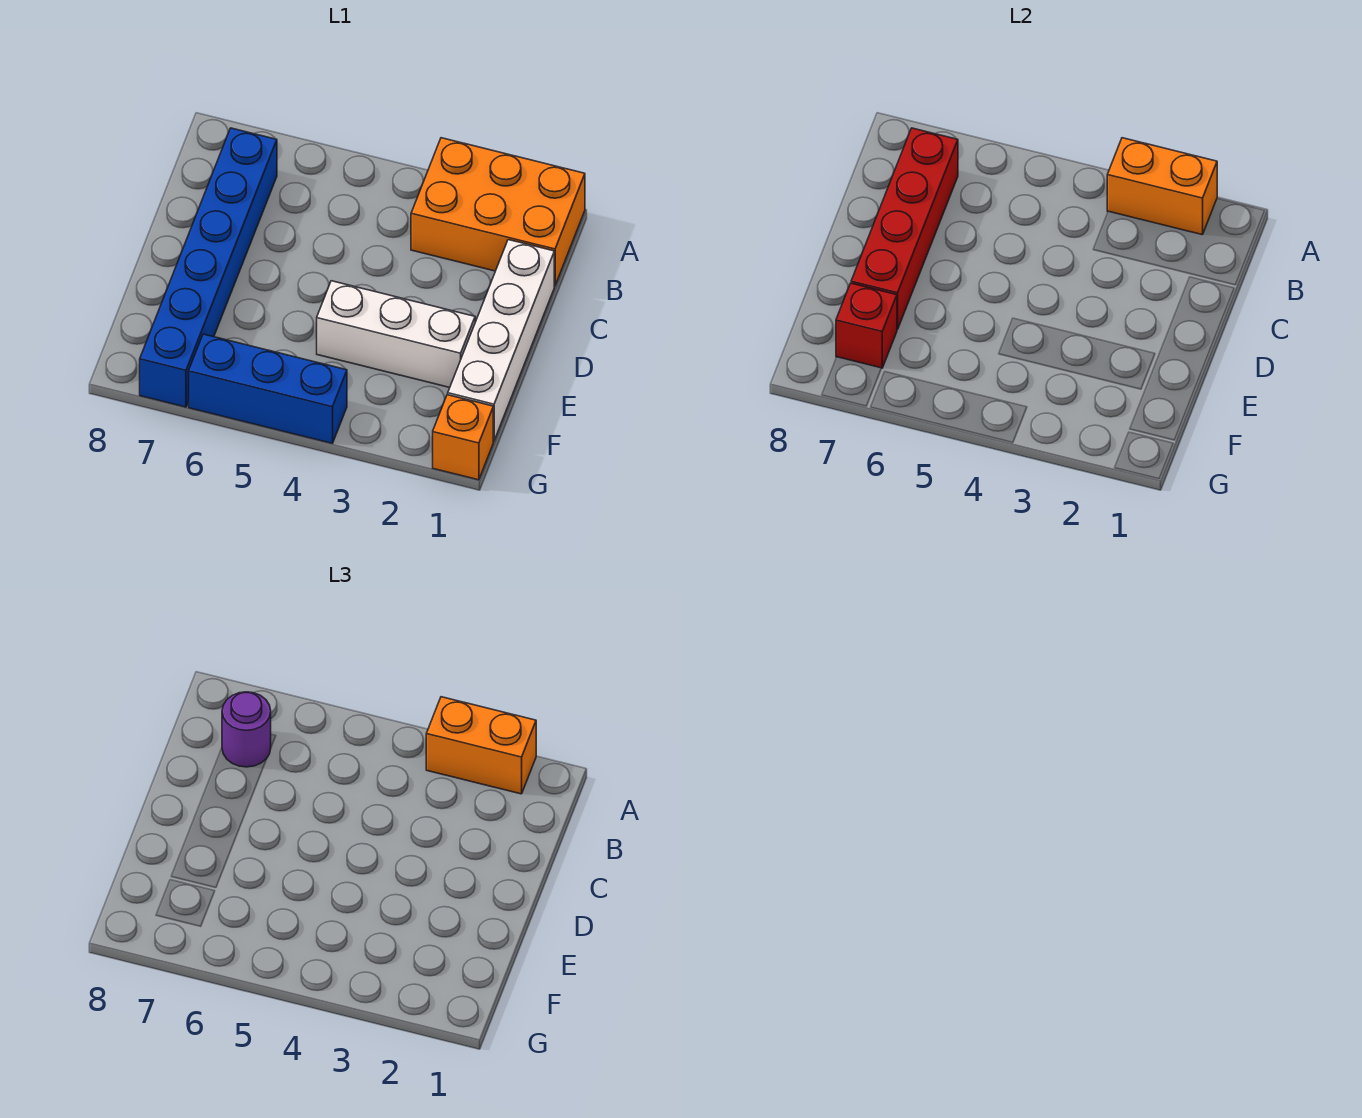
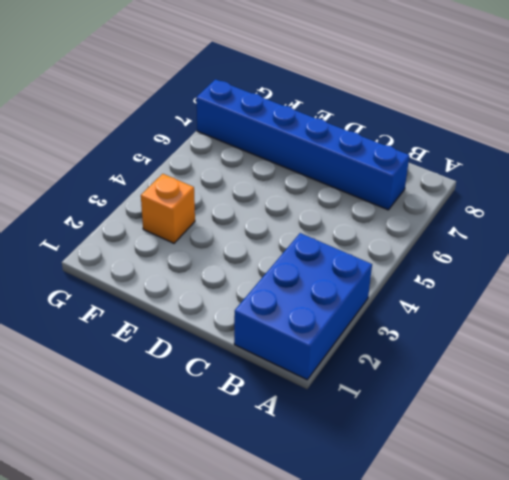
blue 2x3 brick [234,233,372,380] -> orange 2x3 brick [411,138,585,286]
orange 1x1 brick [141,174,195,243] -> orange 1x1 brick moved to [433,395,493,480]
none -> white 1x4 brick [448,240,554,441]
none -> white 1x3 brick [317,281,475,388]

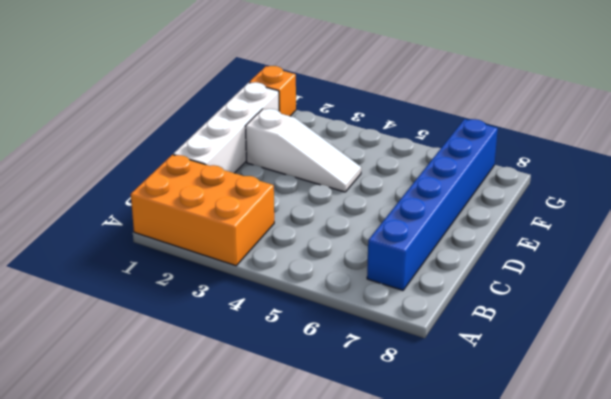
white 1x3 slope [245,109,361,192] -> white 1x3 brick [317,281,475,388]
none -> blue 1x3 brick [189,334,347,443]
none -> orange 1x2 brick [1107,138,1217,235]

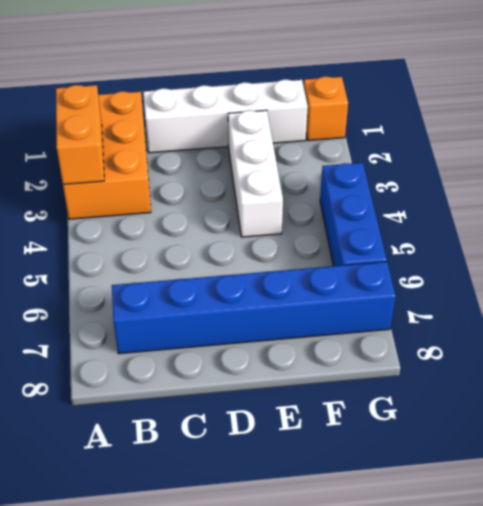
none -> red 1x4 brick [851,128,958,330]
none -> red 1x1 brick [836,283,897,368]

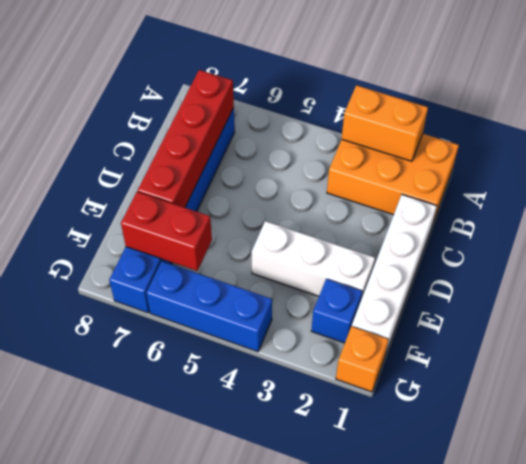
blue 1x1 brick [311,279,362,343] -> none
red 1x2 brick [121,192,212,271] -> red 1x1 brick [836,283,897,368]
none -> orange 1x2 brick [426,697,536,794]
none -> purple 1x1 round brick [222,692,271,767]

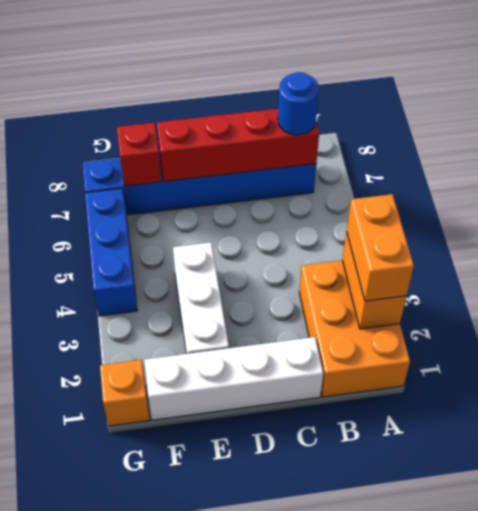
blue 1x1 round brick [278,72,319,135] -> purple 1x1 round brick [222,692,271,767]

